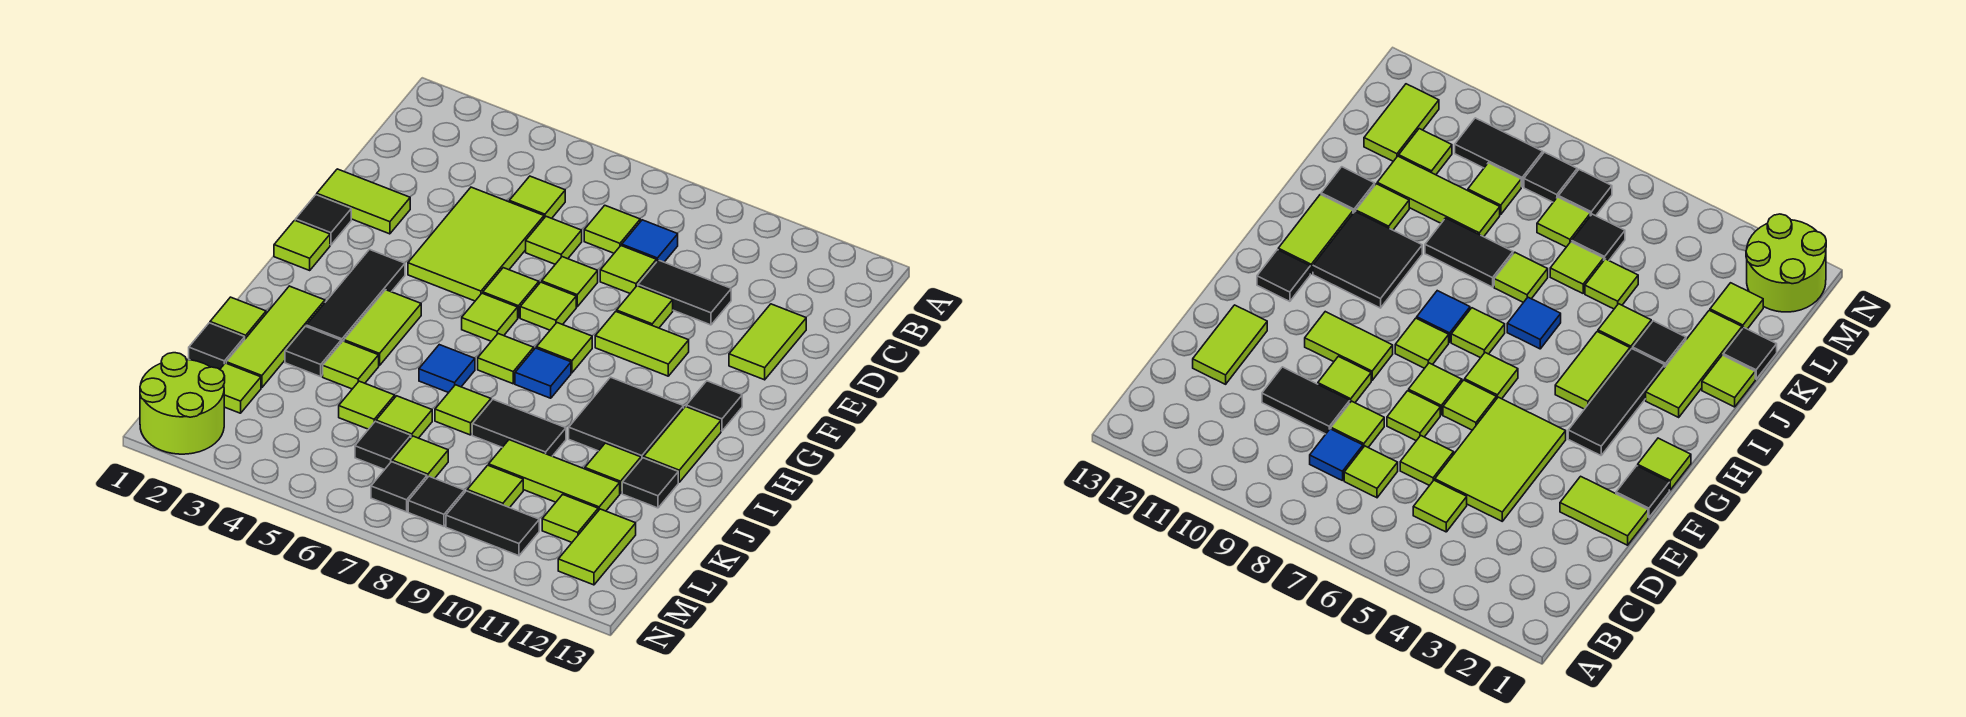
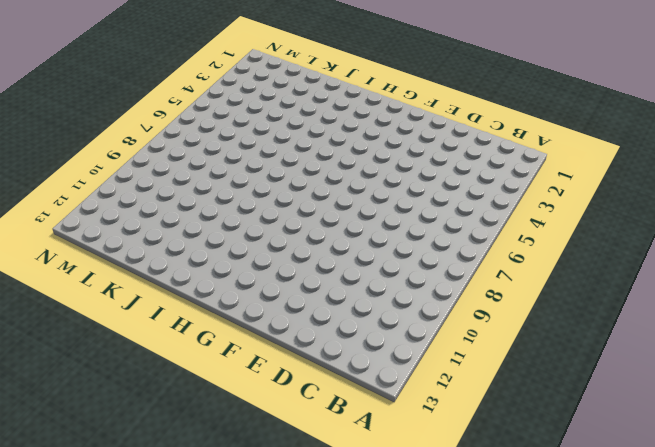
none -> lime 1x1 tile [509,176,565,218]
none -> lime 1x1 tile [584,205,640,253]
none -> blue 1x1 tile [622,220,678,262]
none -> lime 2x3 tile [408,187,544,301]

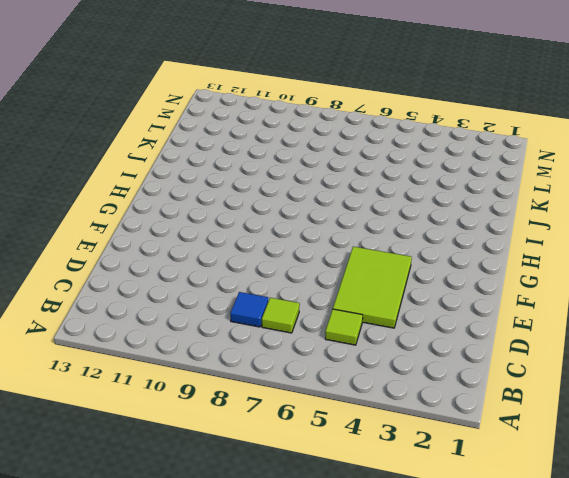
none -> lime 1x1 tile [526,217,582,264]
none -> lime 1x1 tile [600,246,656,293]
none -> black 1x2 tile [638,260,731,325]
none -> lime 1x2 tile [729,304,806,380]

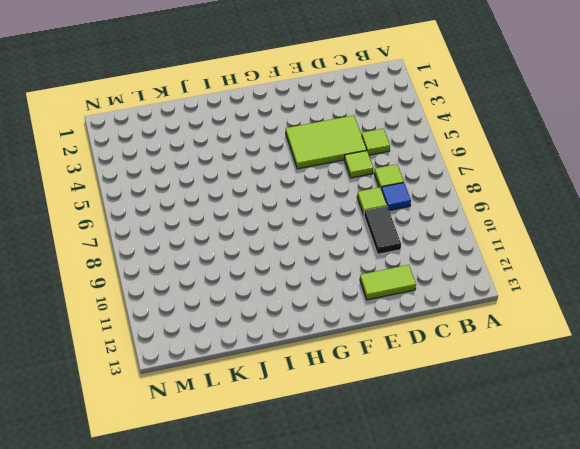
none -> lime 1x2 tile [317,169,410,234]
none -> lime 1x1 tile [542,257,598,307]
none -> lime 1x1 tile [617,286,673,328]
none -> black 1x1 tile [295,195,351,245]

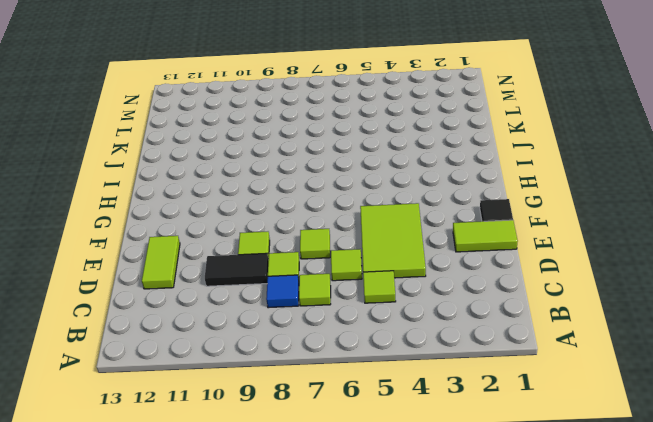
none -> lime 1x1 tile [483,268,539,318]
none -> lime 1x1 tile [520,282,576,330]
none -> lime 1x2 tile [595,312,689,376]
none -> lime 1x1 tile [274,220,330,270]

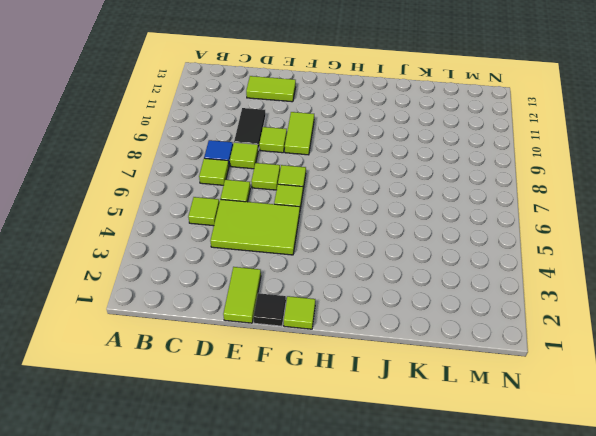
none -> black 1x3 tile [306,250,405,343]
none -> lime 1x1 tile [462,293,518,341]
none -> lime 1x1 tile [536,323,592,373]
none -> black 1x1 tile [686,381,742,431]

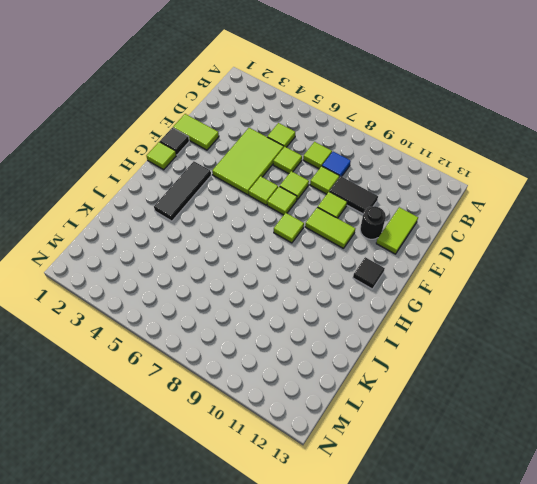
black 1x1 round brick [360,206,386,239] -> none
none -> lime 1x1 tile [462,293,518,341]
none -> lime 1x2 tile [344,290,421,366]
none -> lime 1x1 tile [478,334,534,384]
none -> blue 1x1 tile [515,348,571,398]

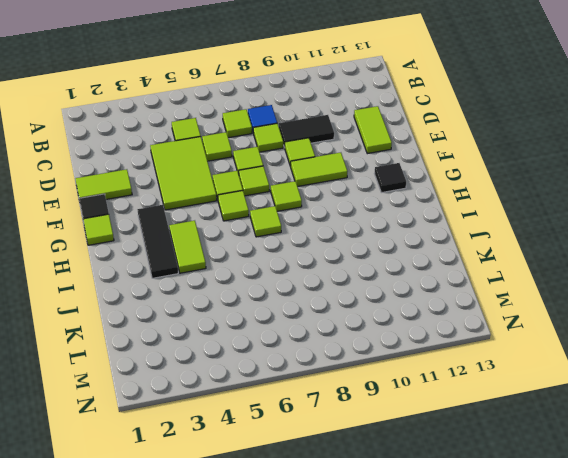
none -> blue 1x1 tile [515,348,571,398]
none -> black 2x2 tile [569,377,684,459]
none -> lime 1x2 tile [644,407,721,482]
none -> lime 1x3 tile [226,286,325,388]

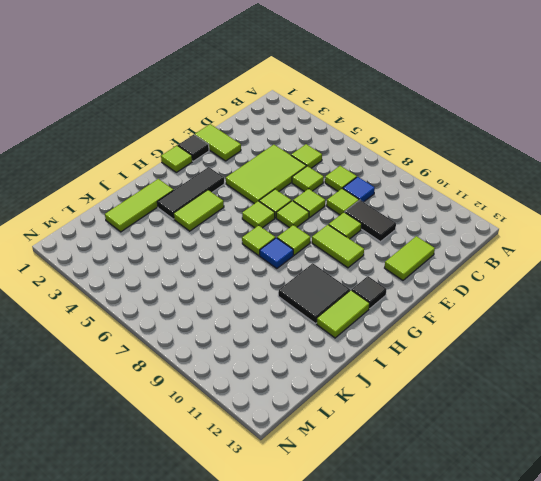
none -> blue 1x1 tile [419,345,475,393]
none -> lime 1x1 tile [210,297,266,339]
none -> black 1x1 tile [285,326,341,377]
none -> lime 1x1 tile [323,341,379,389]

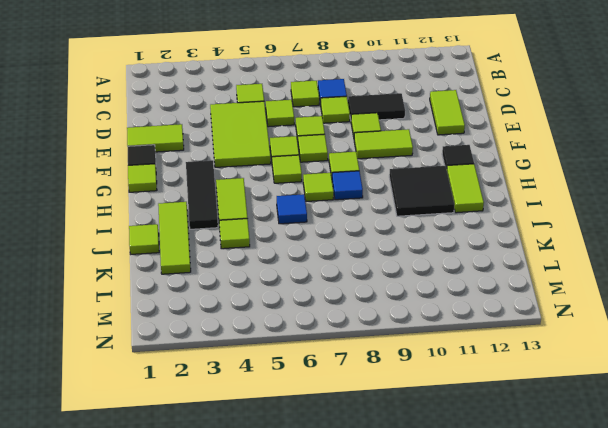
none -> black 1x1 tile [285,326,341,377]
none -> lime 1x1 tile [435,385,491,435]
none -> black 1x2 tile [472,400,566,456]
none -> lime 1x1 tile [585,443,641,493]

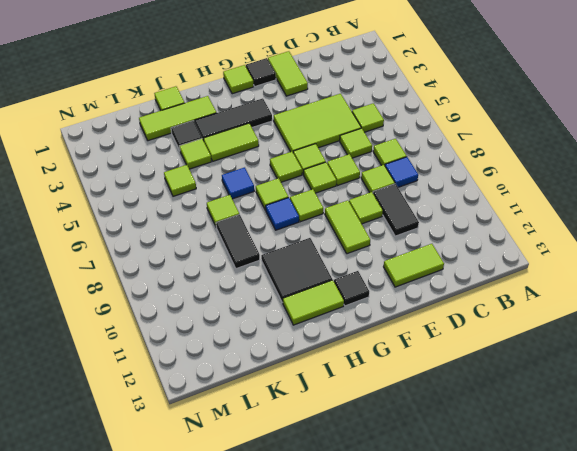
none -> lime 1x1 tile [585,443,641,493]
none -> black 1x1 tile [622,458,678,508]
none -> black 1x1 tile [189,323,245,369]
none -> lime 1x1 tile [376,396,432,438]

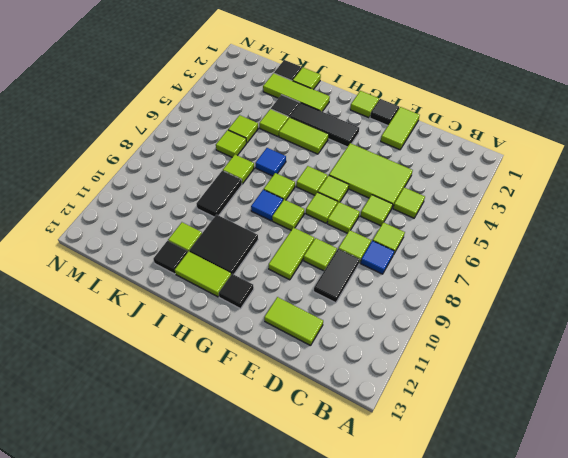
none -> lime 1x3 tile [489,440,620,511]
none -> lime 1x1 tile [220,363,261,413]
none -> black 1x1 tile [355,422,411,470]
none -> lime 1x1 tile [392,436,448,478]

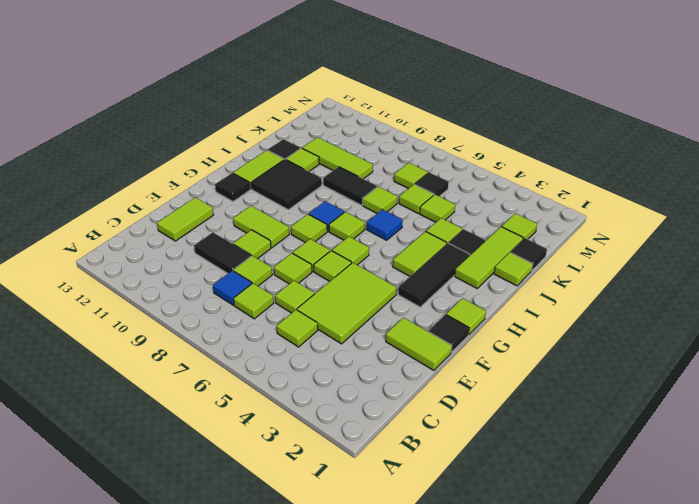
none -> lime 1x1 tile [467,465,523,508]
none -> lime 1x1 tile [542,494,598,542]
none -> lime 1x2 tile [558,509,636,585]
none -> lime 2x2 round brick [140,353,225,454]

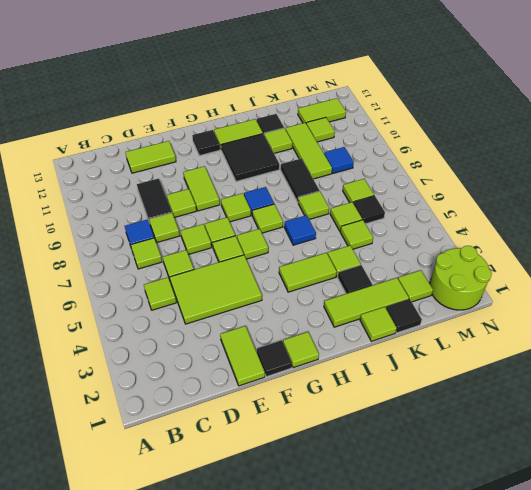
blue 1x1 tile [324,147,354,173] -> lime 1x1 tile [467,465,523,508]
none -> black 1x3 tile [306,250,405,343]
none -> black 1x1 tile [371,462,427,512]
none -> black 1x1 tile [408,476,464,526]
none -> black 1x2 tile [446,491,539,556]

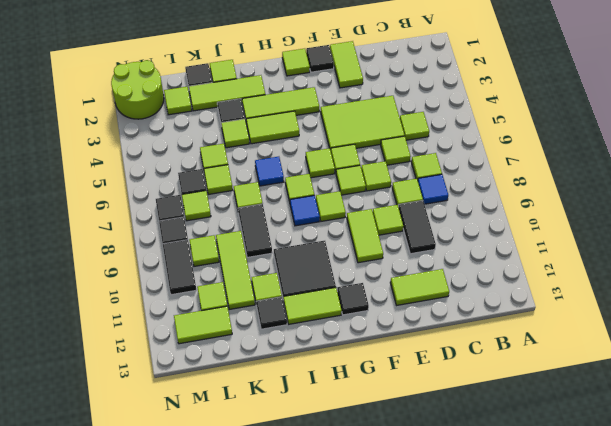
lime 1x3 tile [242,87,319,123] -> black 1x3 tile [306,250,405,343]

